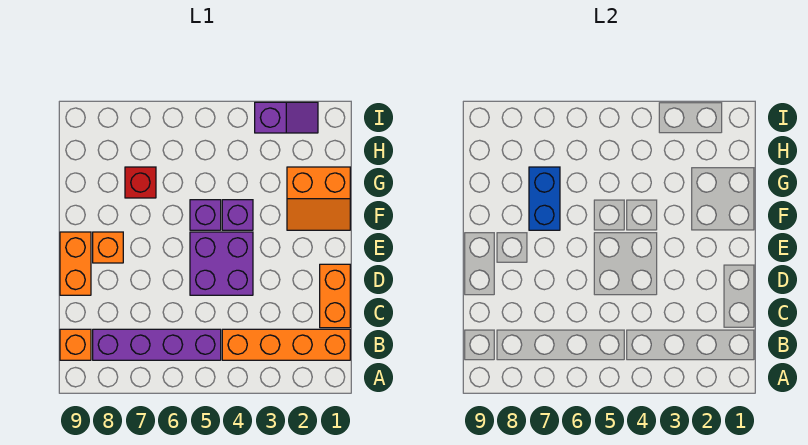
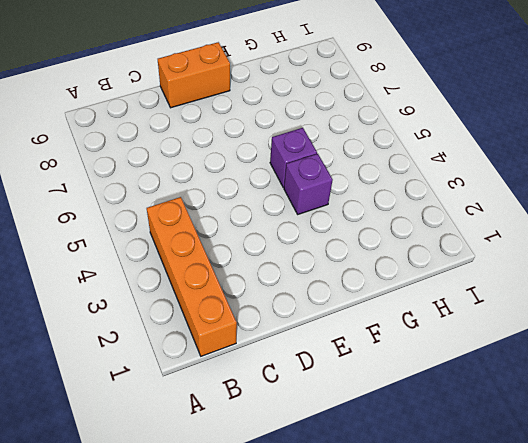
none -> purple 1x4 brick [93,329,221,360]
none -> orange 1x1 brick [60,329,91,360]
none -> orange 1x2 brick [320,264,350,328]

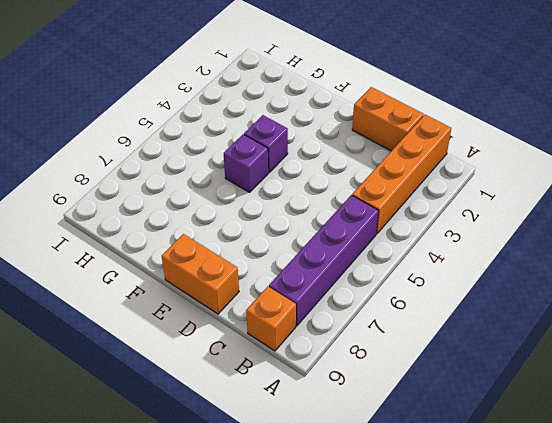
none -> purple 2x2 brick [190,232,253,295]
none -> orange 1x1 brick [93,232,123,263]
none -> orange 2x2 slope [287,167,350,230]

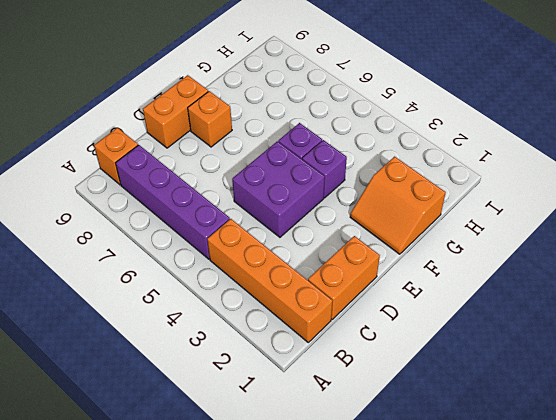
none -> red 1x1 brick [125,167,156,198]
none -> purple 1x2 slope [255,102,318,133]
none -> blue 1x2 brick [529,167,560,230]

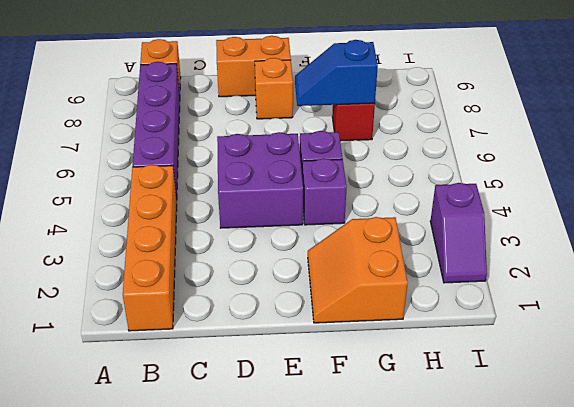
blue 1x2 slope [295,40,378,106] -> blue 1x2 brick [529,167,560,230]
none -> orange 1x2 brick [320,264,350,328]

